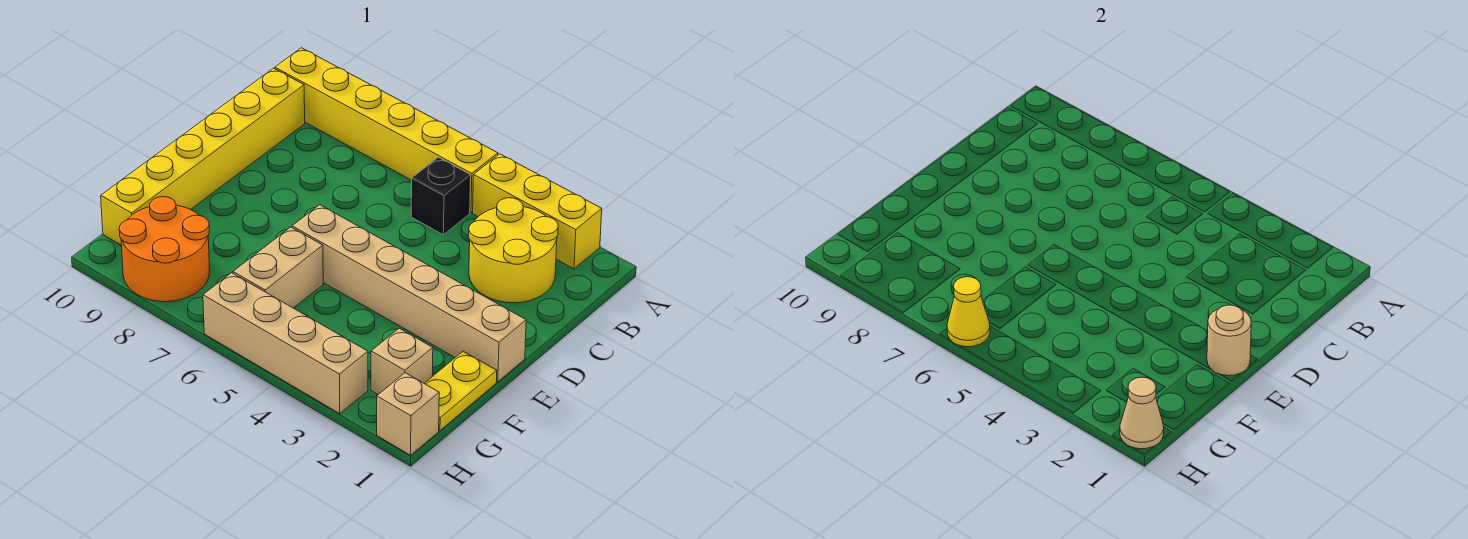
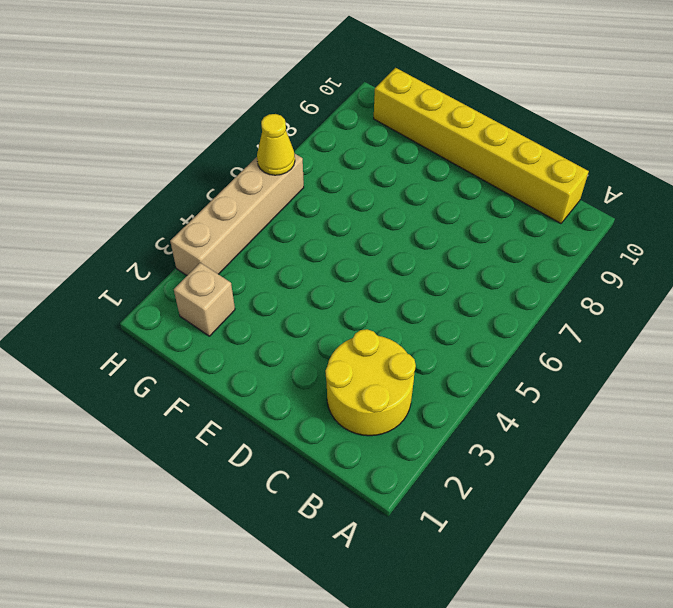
none -> yellow 1x3 brick [473,154,602,269]
none -> yellow 1x6 brick [275,48,498,213]
none -> black 1x1 brick [411,157,471,235]

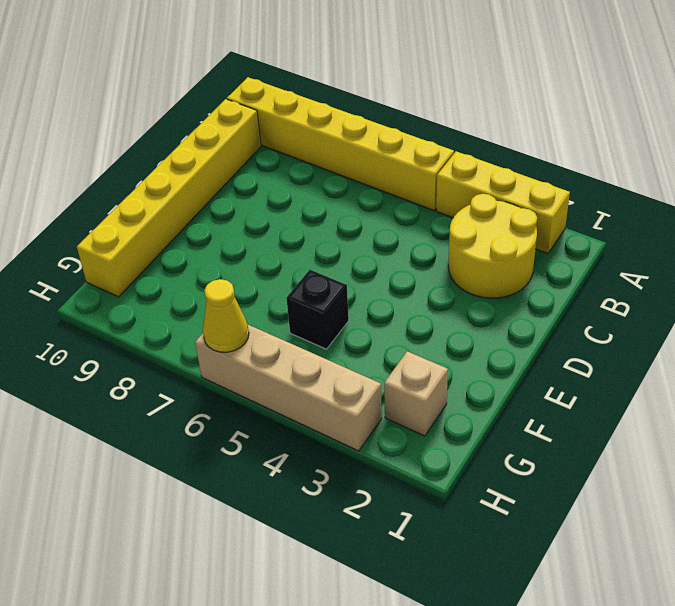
black 1x1 brick [286,270,349,349] -> black 1x1 brick moved to [411,157,471,235]
none -> tan 1x6 brick [292,205,526,382]
none -> yellow 1x2 plate [424,351,497,430]
none -> tan 1x2 brick [233,227,323,308]

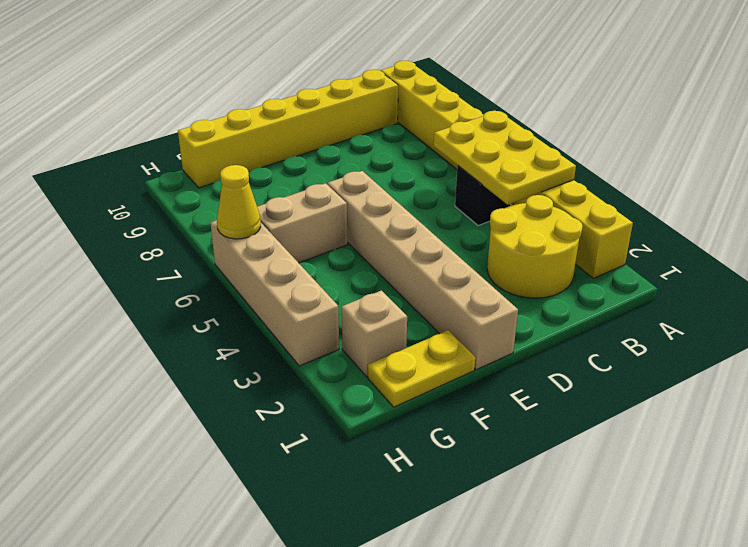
yellow 2x3 plate [434,111,576,205] -> none
none -> orange 2x2 round brick [119,197,210,302]
none -> tan 1x1 brick [377,373,439,455]
none -> tan 1x1 round brick [1207,305,1251,376]

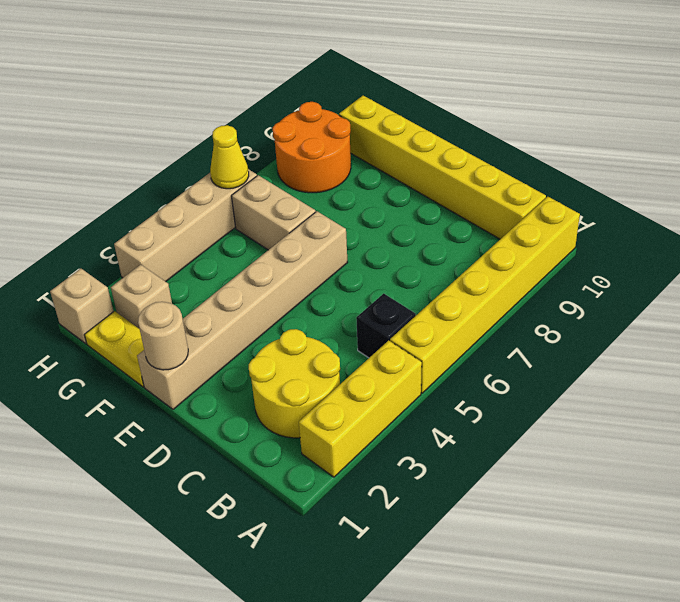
none -> tan 1x1 cone [1120,377,1164,449]

